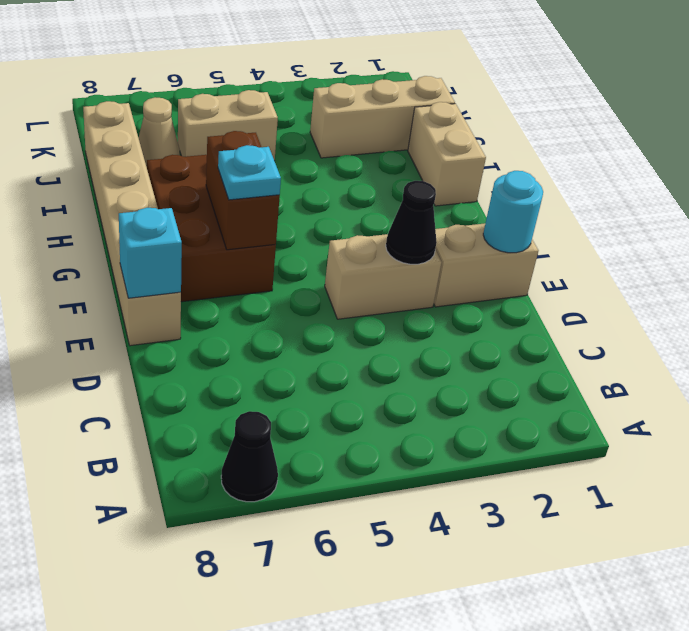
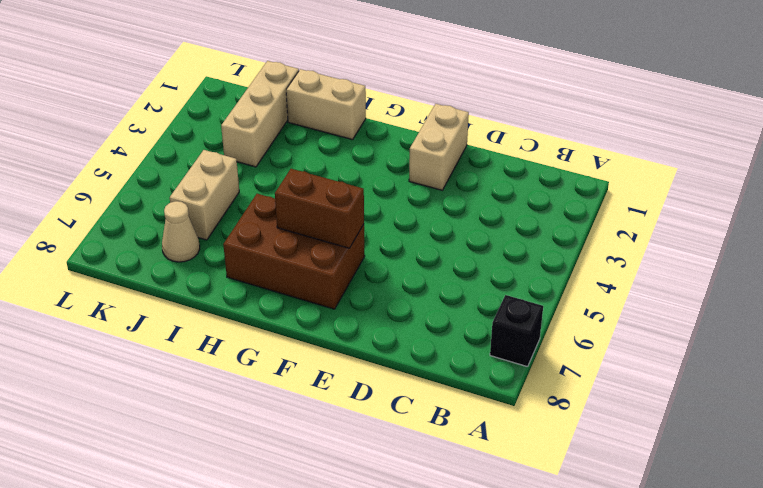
black 1x1 brick [490,295,543,367] -> black 1x1 cone [221,411,278,502]
none -> tan 1x2 brick [325,234,442,319]
none -> tan 1x6 brick [83,101,181,346]
none -> cyan 1x1 round brick [483,171,543,253]

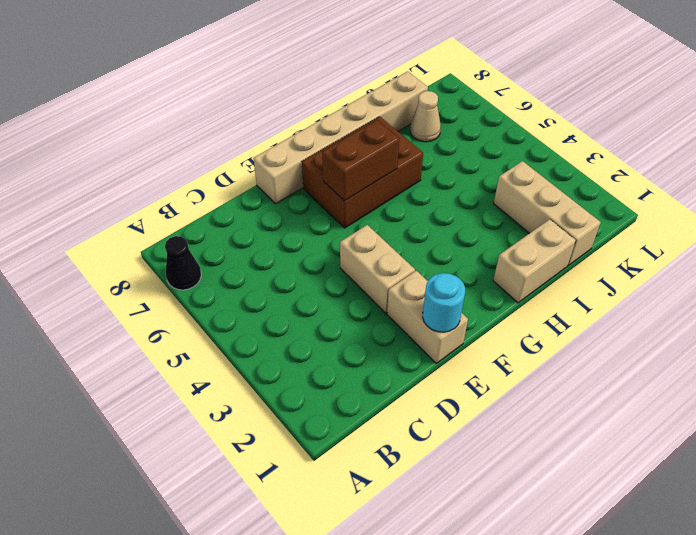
none -> tan 1x2 brick [178,90,278,161]
none -> black 1x1 cone [386,181,437,264]
none -> cyan 1x1 brick [119,208,182,298]

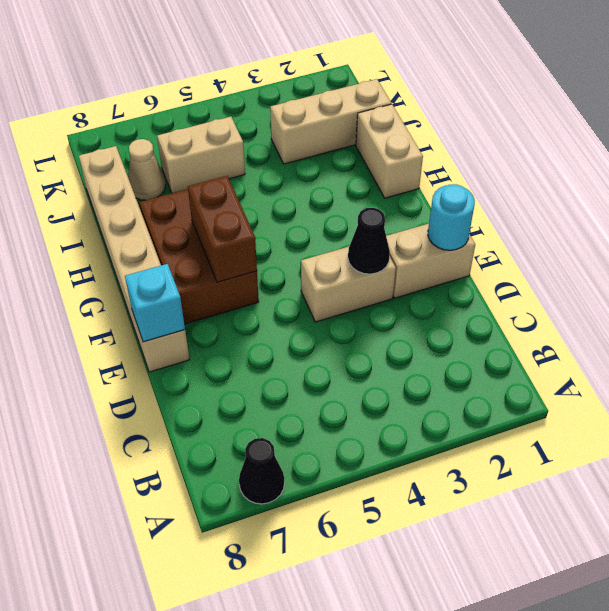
none -> cyan 1x1 plate [218,145,281,200]

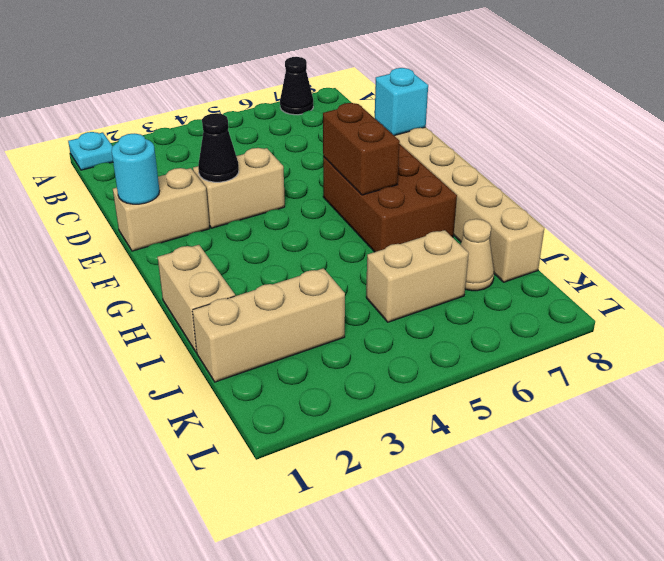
cyan 1x1 plate [68,132,113,170] -> cyan 1x1 plate moved to [218,145,281,200]

